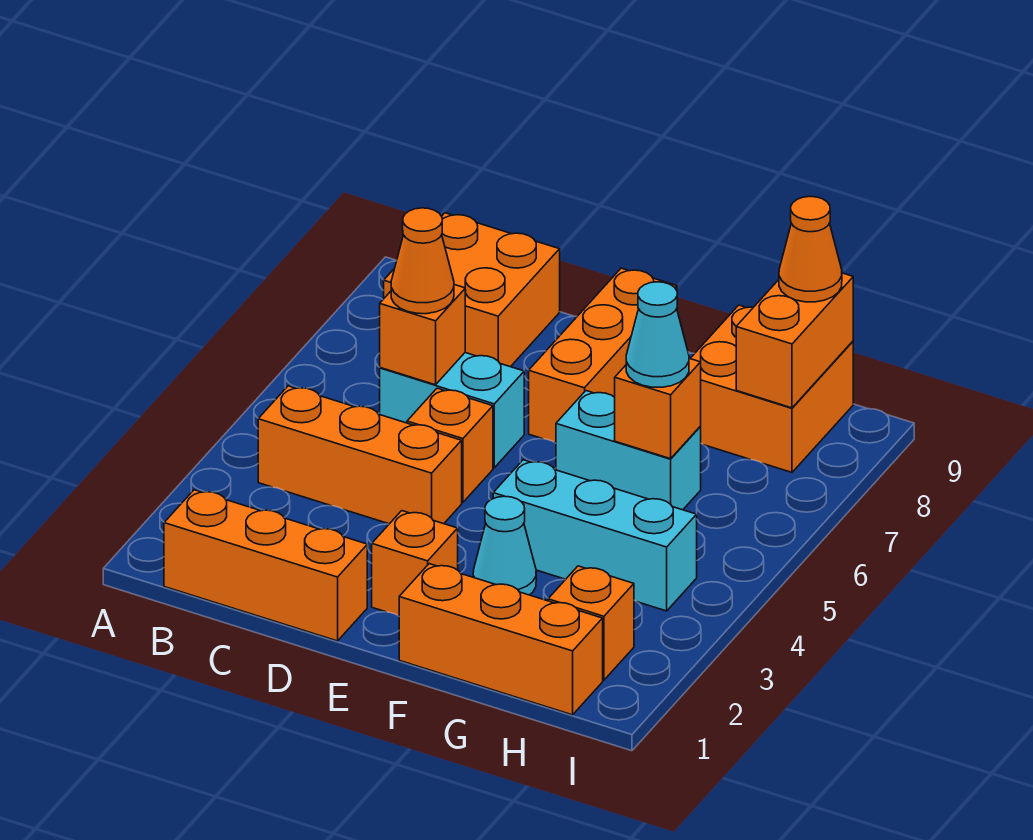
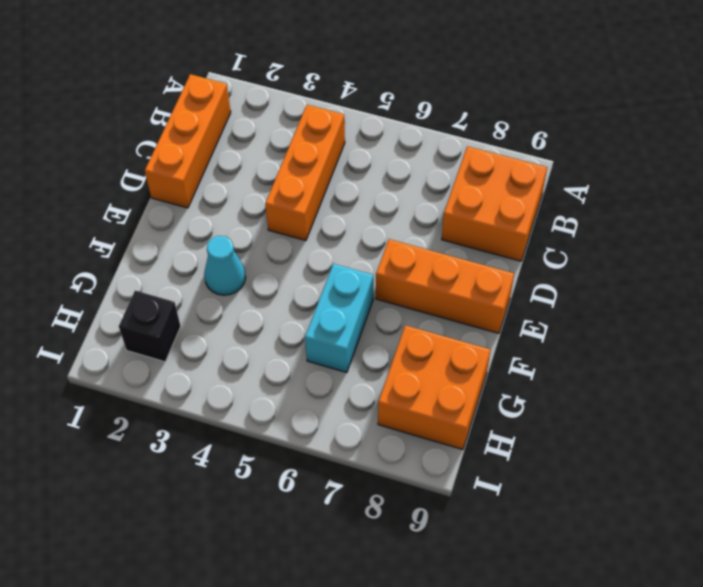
black 1x1 brick [119,291,181,362] -> orange 1x1 brick [548,566,634,680]
none -> cyan 1x2 brick [380,353,524,468]
none -> orange 1x1 brick [407,388,493,502]
none -> orange 1x1 brick [372,511,458,616]

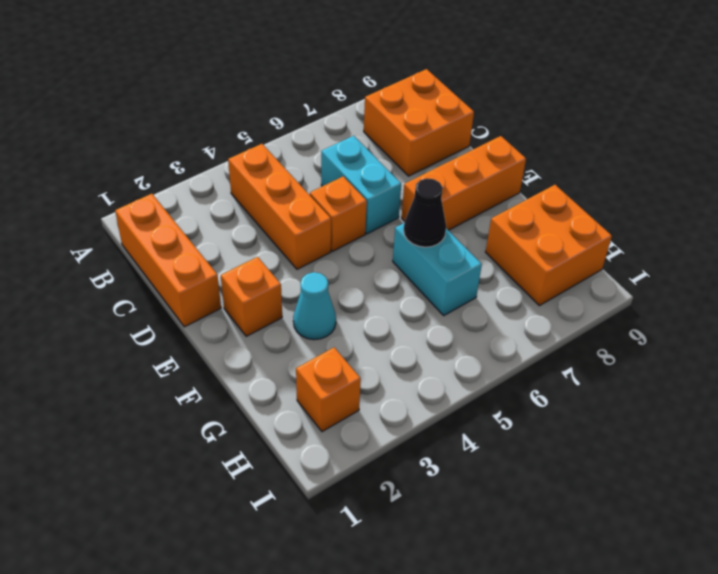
black 1x1 cone [404,178,446,247] -> none
none -> orange 1x3 brick [399,564,603,715]
none -> cyan 1x3 brick [493,460,697,611]
none -> orange 1x1 brick [380,285,465,385]

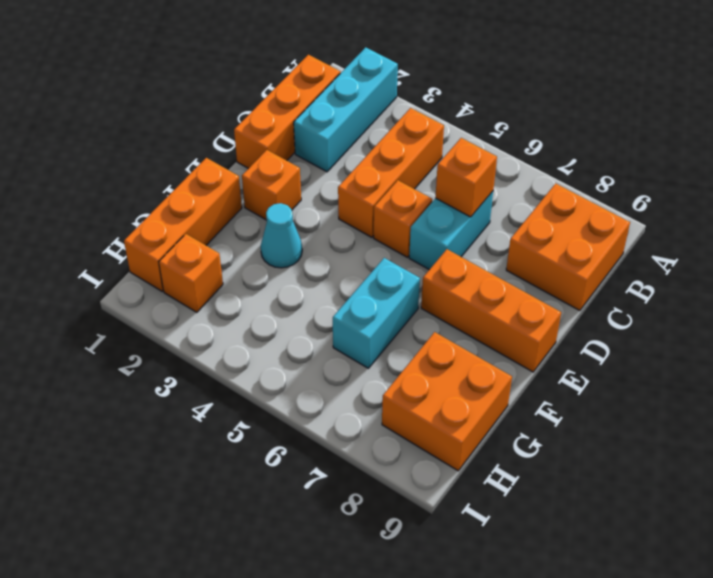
cyan 1x3 brick [294,47,398,172] -> cyan 1x3 brick moved to [493,460,697,611]
none -> orange 1x1 brick [615,358,701,459]
none -> orange 1x2 brick [736,273,853,408]
none -> orange 1x1 cone [391,208,454,314]

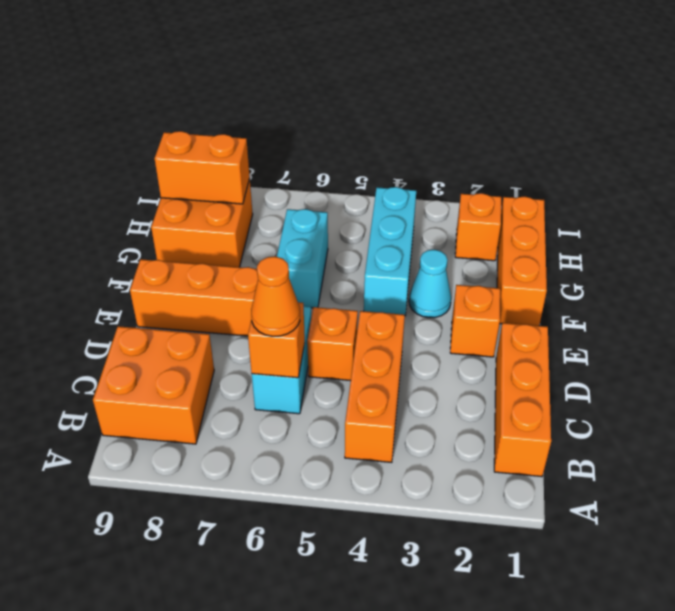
none -> orange 1x1 brick [615,358,701,459]
none -> cyan 1x1 cone [626,282,689,387]
none -> orange 1x1 cone [779,196,842,302]

